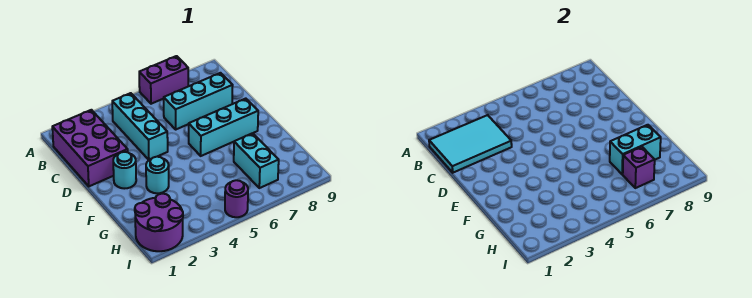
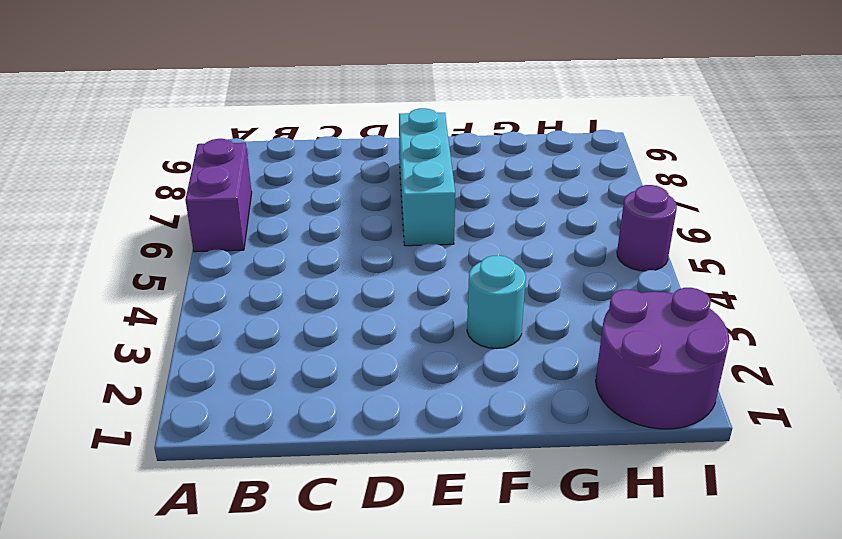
none -> purple 2x3 brick [52,110,128,186]
none -> cyan 1x3 brick [112,93,168,160]
none -> cyan 1x3 brick [164,73,233,129]

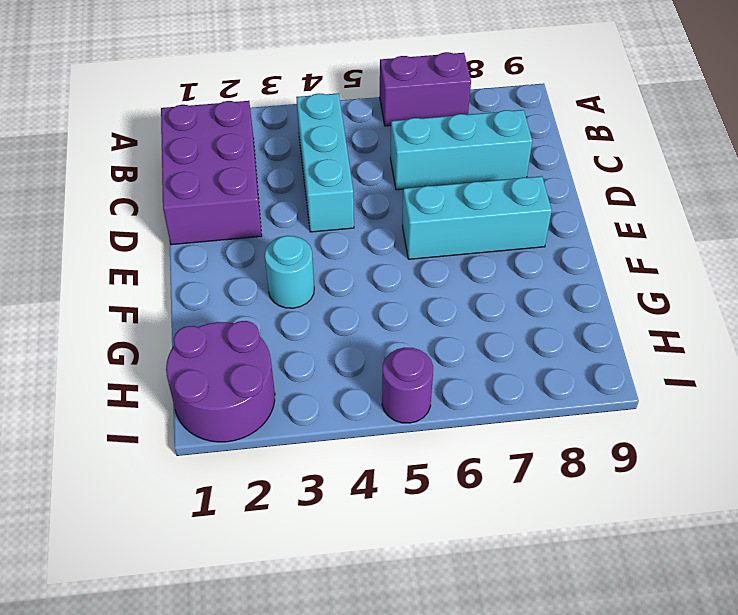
none -> cyan 1x1 round brick [113,152,136,189]
none -> cyan 1x2 brick [234,133,279,188]
none -> cyan 2x3 tile [429,115,512,173]

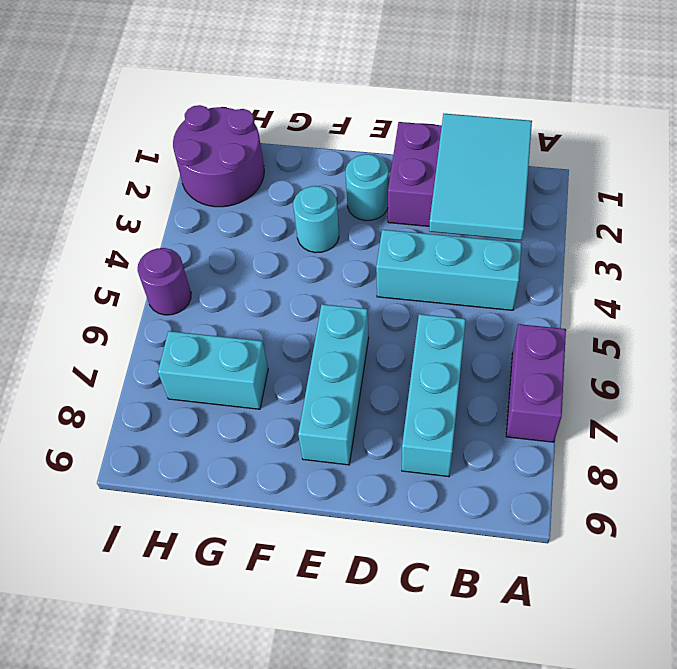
none -> cyan 1x2 brick [610,125,661,174]
none -> purple 1x1 brick [623,147,655,188]

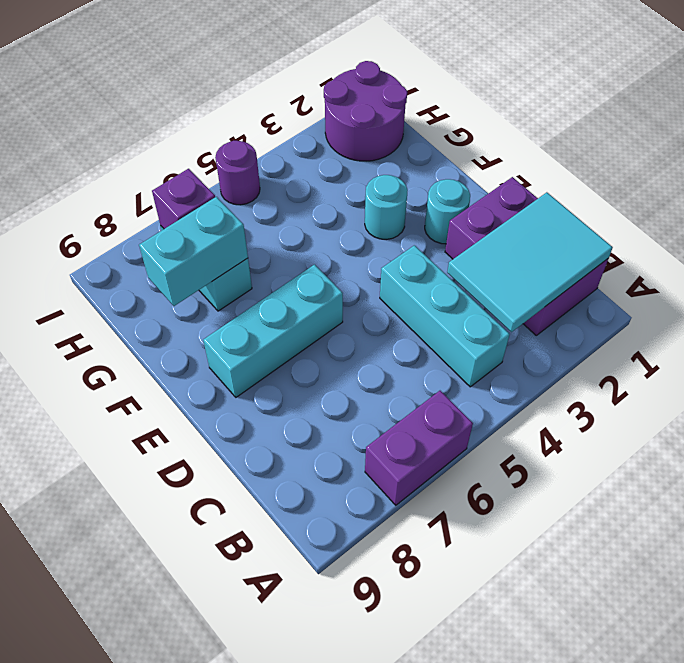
none -> cyan 1x3 brick [164,73,233,129]

